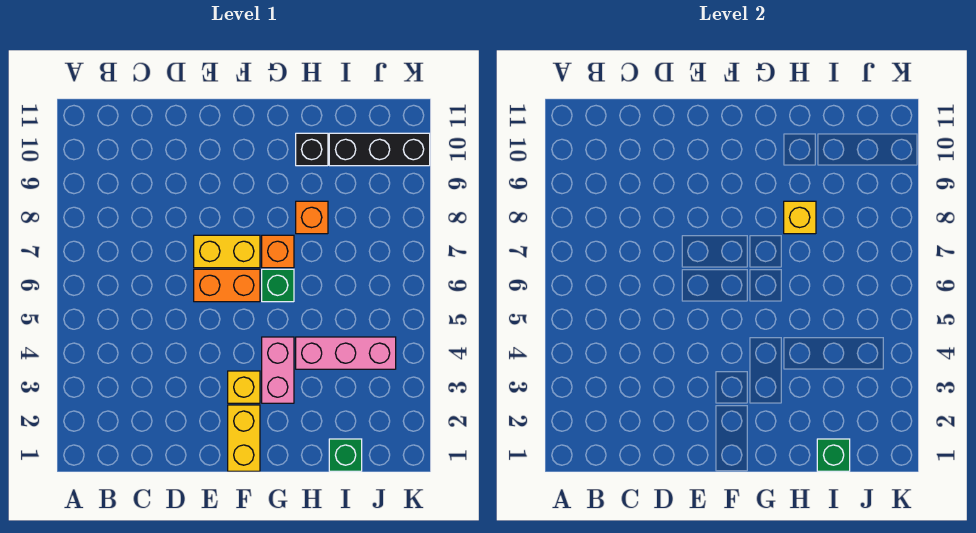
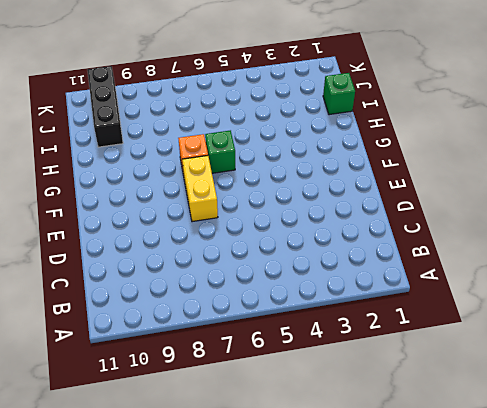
none -> orange 1x2 brick [194,269,260,302]
none -> yellow 1x2 brick [228,405,260,471]
none -> yellow 1x1 brick [228,371,260,403]

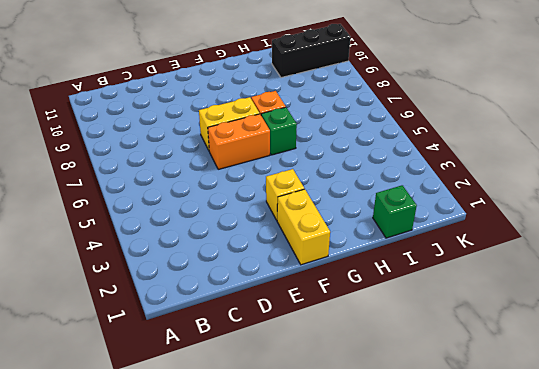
none -> pink 1x2 brick [262,337,294,403]
none -> pink 1x3 brick [296,337,396,369]
none -> orange 1x1 brick [296,201,328,234]

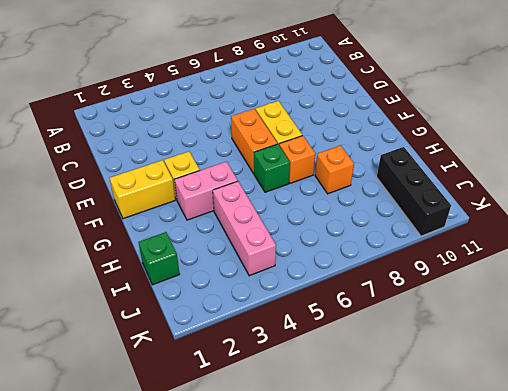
none -> black 1x1 brick [296,133,328,166]
none -> yellow 1x1 brick [784,201,816,234]
none -> green 1x1 brick [817,439,850,471]

